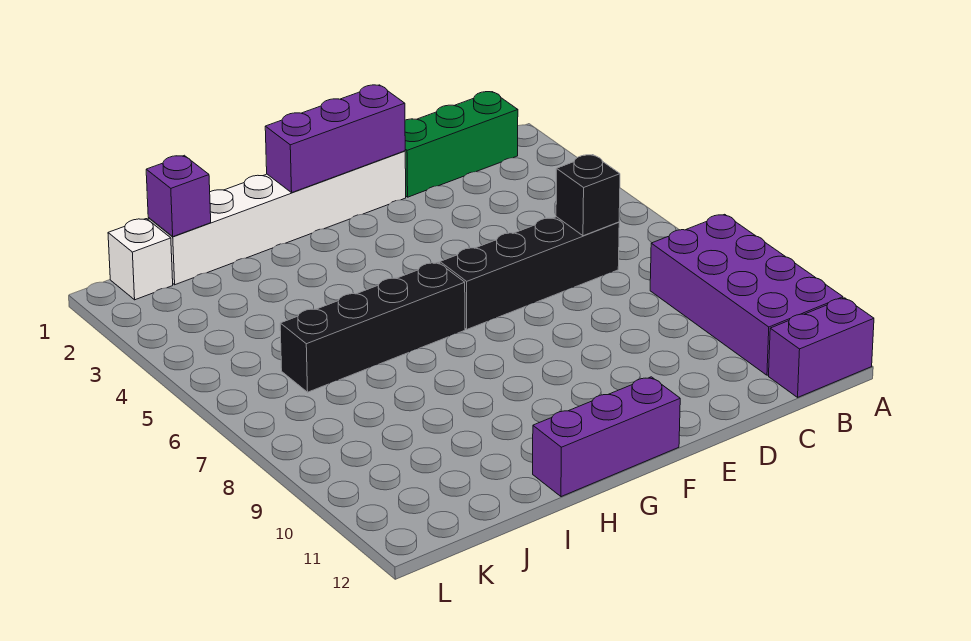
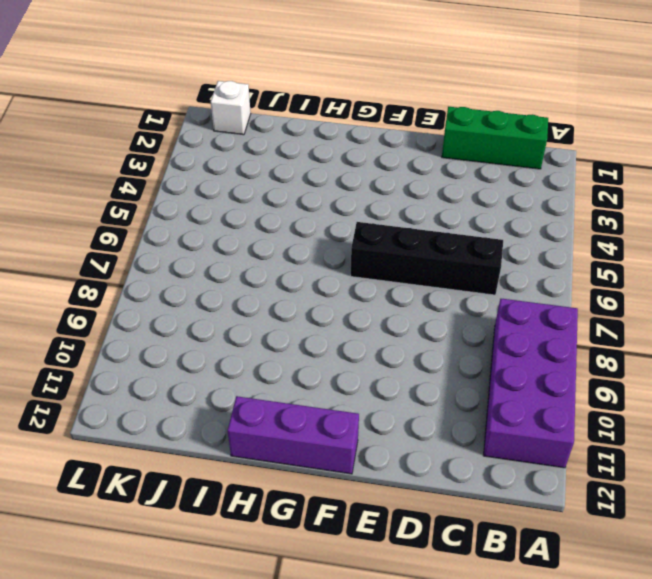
none -> purple 1x2 brick [769,298,874,397]
none -> white 1x6 brick [148,151,406,285]

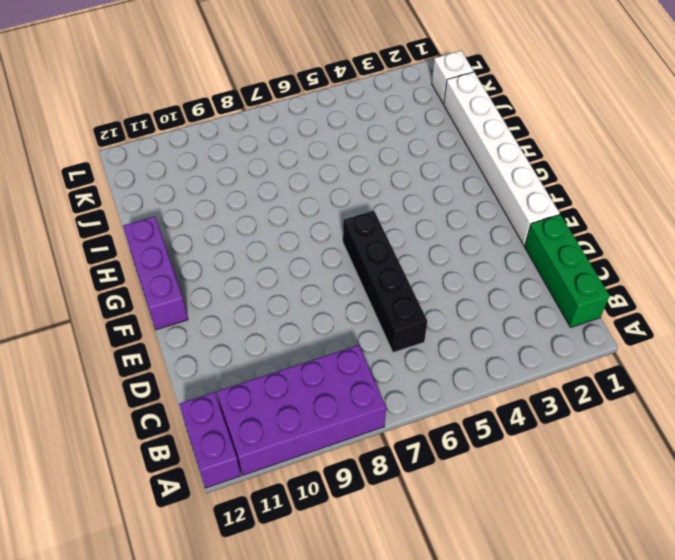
none -> black 1x4 brick [280,262,465,392]
none -> black 1x1 brick [556,155,620,236]

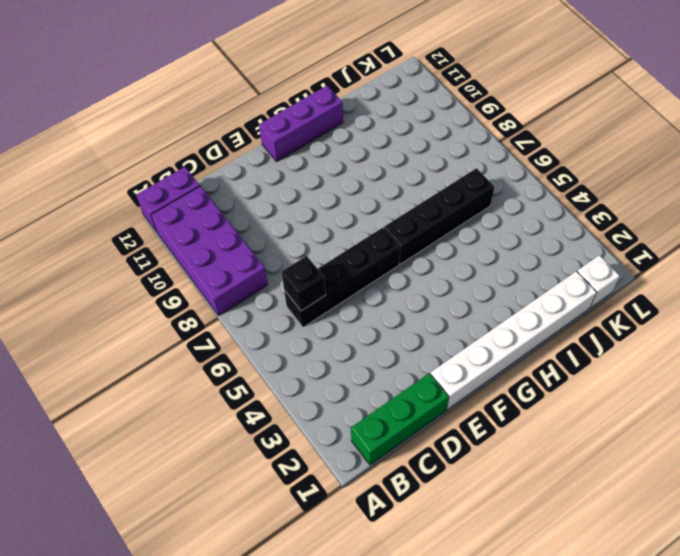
none -> purple 1x3 brick [265,85,405,193]
none -> purple 1x1 brick [146,155,211,237]

